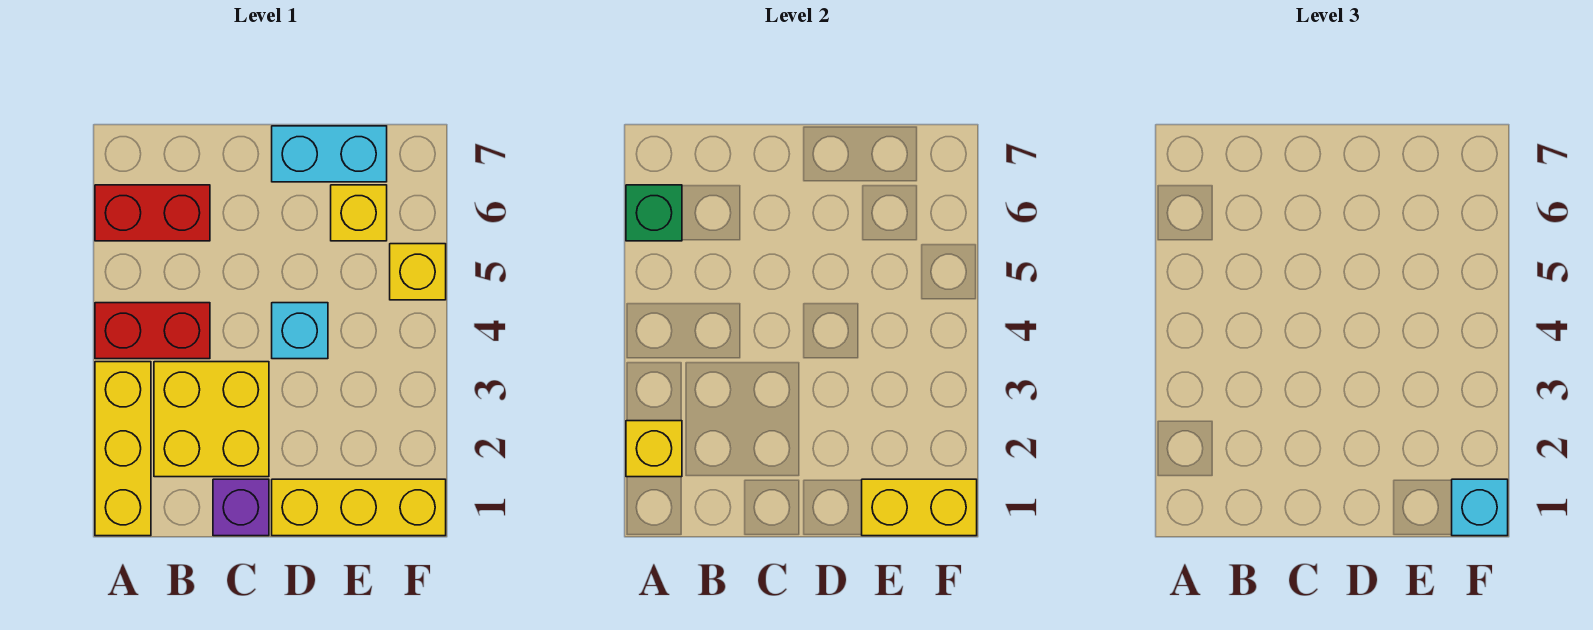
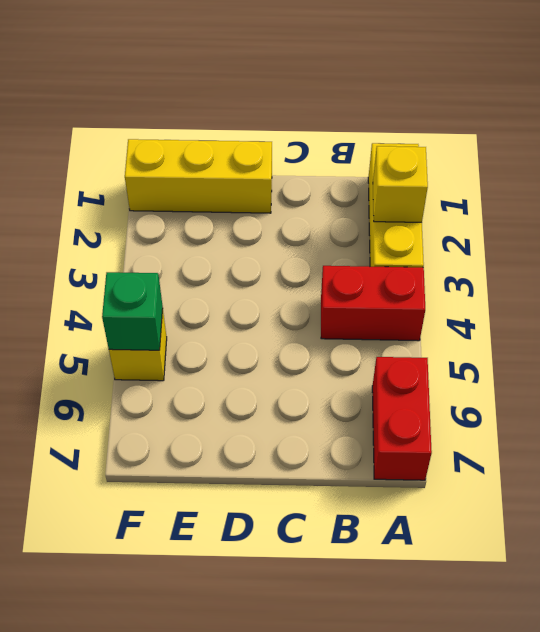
red 1x2 brick [372,357,432,480] -> red 1x2 brick turned to [95,185,210,241]
green 1x1 brick [102,272,163,350] -> green 1x1 brick moved to [626,185,682,241]
none -> yellow 2x2 brick [154,362,269,477]
none -> purple 1x1 brick [213,479,269,536]
none -> cyan 1x1 brick [272,303,328,359]

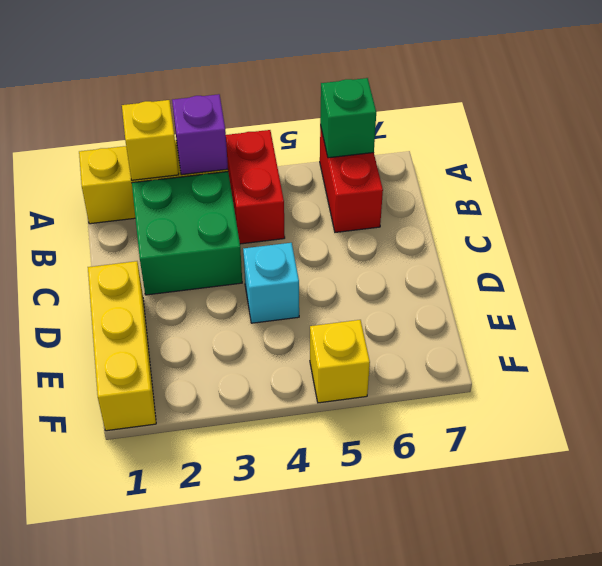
purple 1x1 brick [172,94,228,175] -> purple 1x1 brick moved to [213,479,269,536]
green 2x2 brick [132,172,242,295] -> yellow 2x2 brick [154,362,269,477]
none -> cyan 1x2 brick [272,126,387,182]
none -> yellow 1x1 brick [331,185,387,241]
none -> yellow 1x2 brick [862,479,977,536]

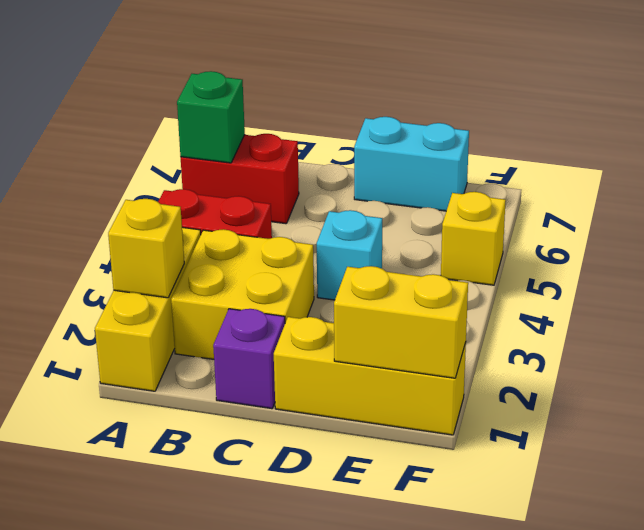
none -> yellow 1x1 brick [331,185,387,241]
none -> cyan 1x1 brick [1452,479,1508,536]

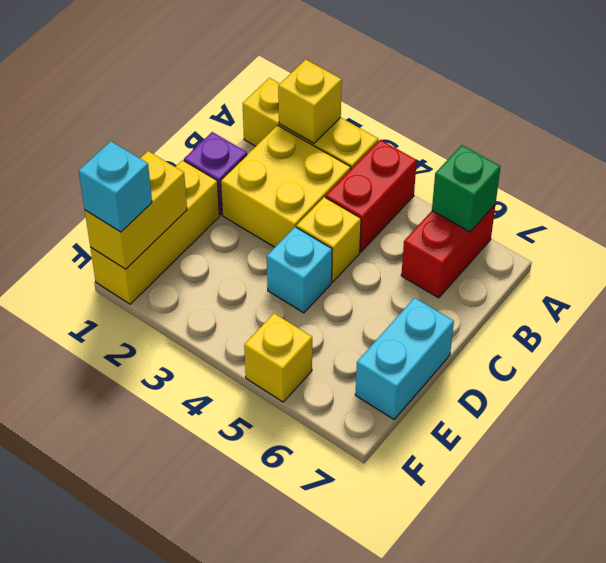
yellow 1x1 brick [296,197,361,282] -> yellow 1x1 brick moved to [331,185,387,241]

